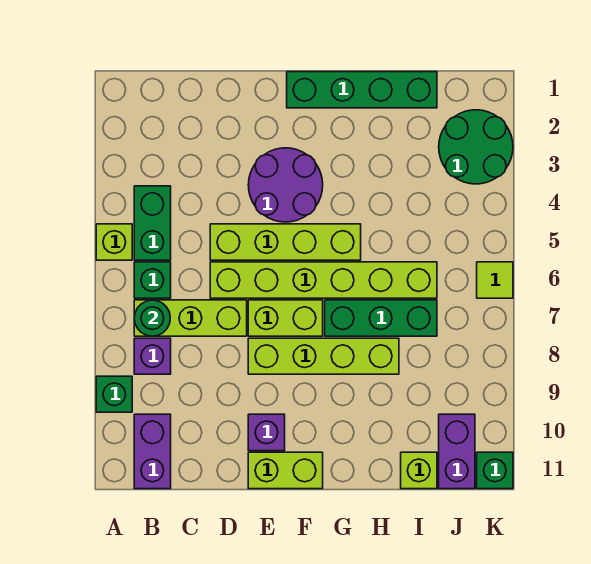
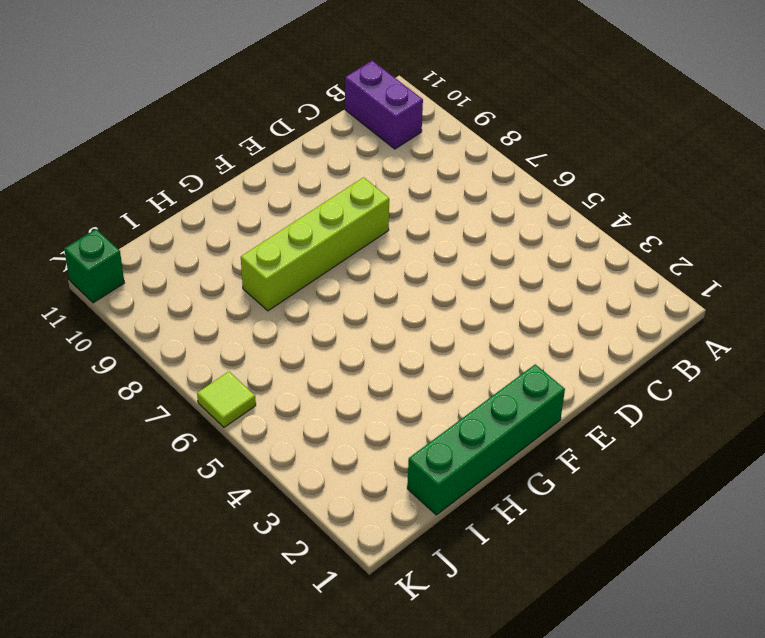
none -> lime 1x1 brick [96,224,132,260]
none -> green 1x1 brick [96,376,132,412]
none -> green 1x2 brick [134,186,171,260]

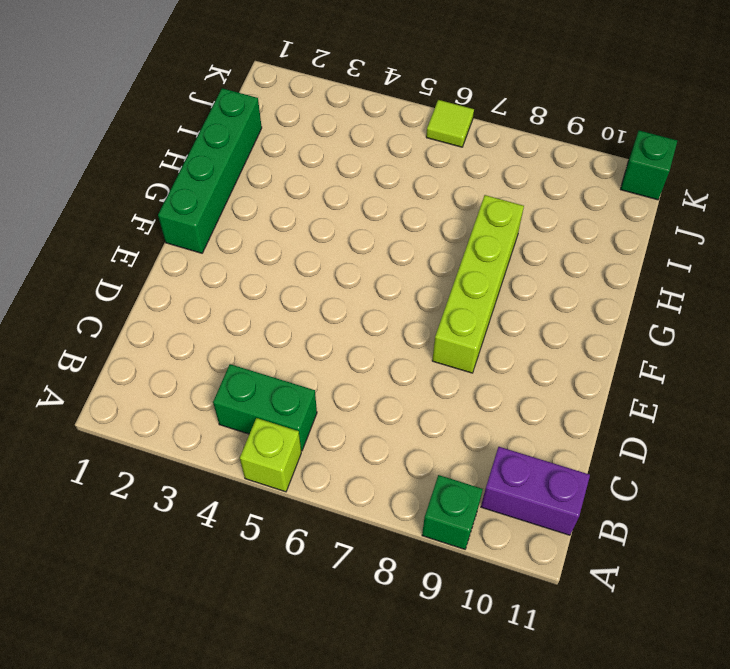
none -> green 1x1 brick [134,262,171,298]
none -> lime 1x3 brick [134,300,247,336]
none -> purple 1x1 brick [134,338,171,374]

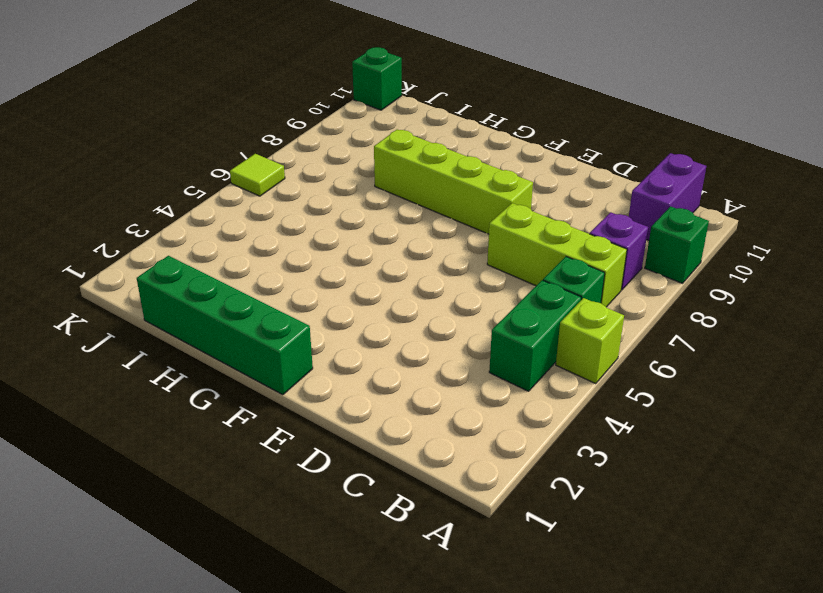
none -> lime 1x4 brick [210,224,361,260]
none -> lime 1x6 brick [210,262,437,298]
none -> purple 2x2 round brick [248,148,323,222]

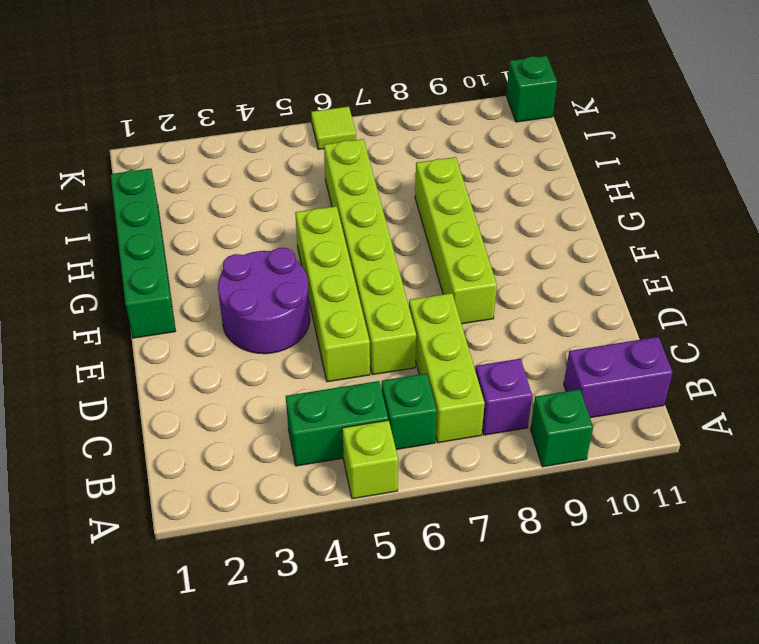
none -> lime 1x2 brick [248,300,323,336]
none -> purple 1x1 brick [248,414,285,451]
none -> lime 1x2 brick [248,452,323,489]

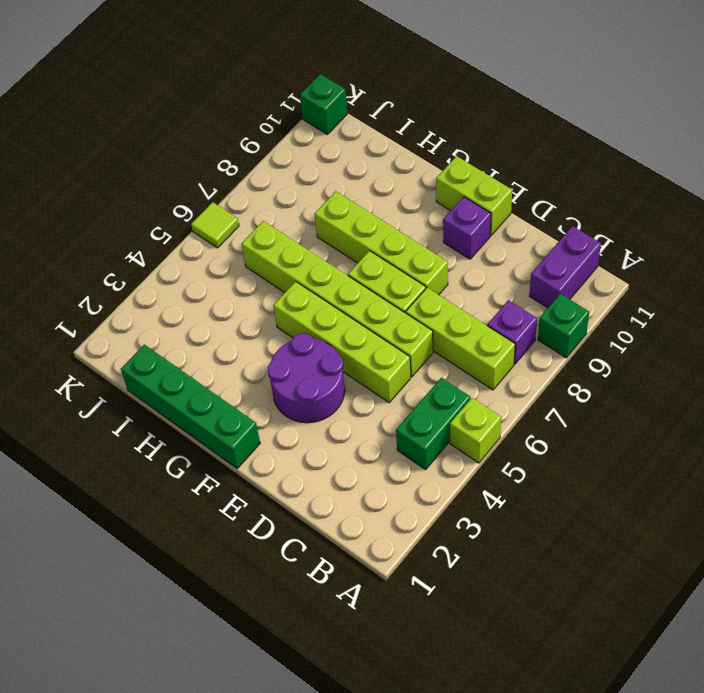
none -> green 1x1 brick [134,262,171,298]
none -> green 1x3 brick [325,300,437,336]
none -> lime 1x1 brick [401,452,437,489]

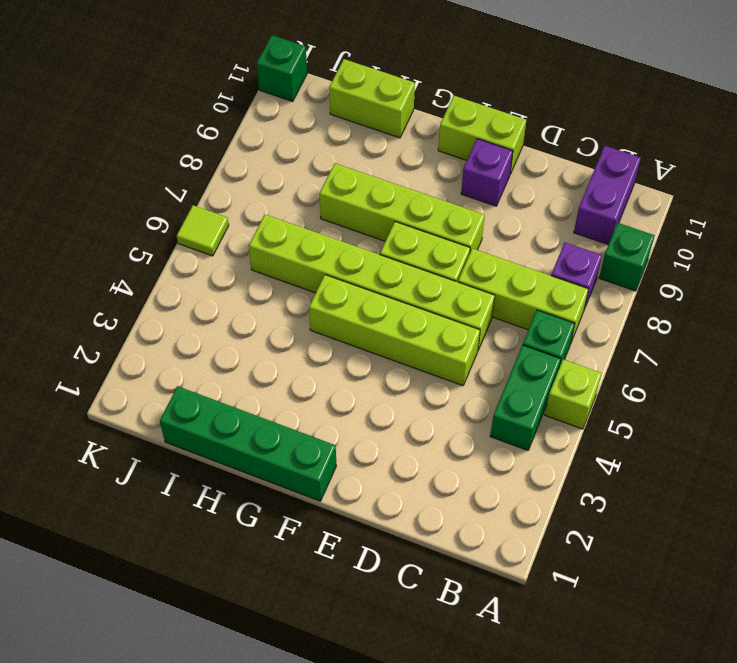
lime 1x2 brick [329,59,415,138] -> lime 1x1 brick [401,452,437,489]
none -> purple 2x2 round brick [248,148,323,222]
none -> green 1x3 brick [325,300,437,336]
none -> green 2x2 round brick [439,110,513,184]

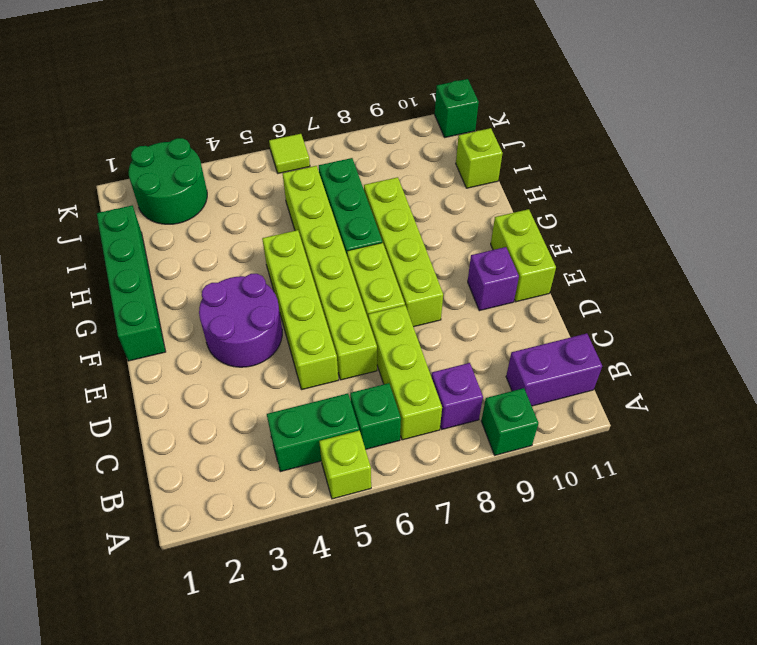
none -> purple 1x2 brick [439,414,475,489]
none -> green 1x1 round brick [134,300,170,336]

